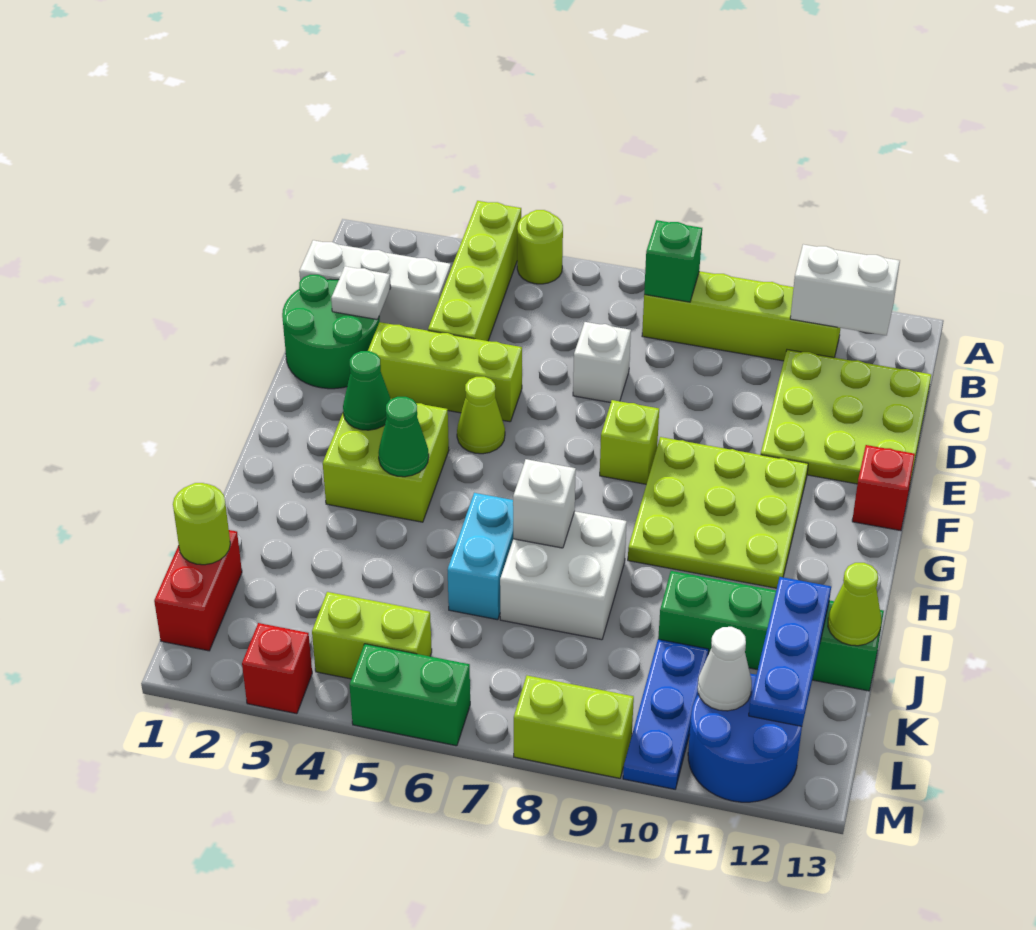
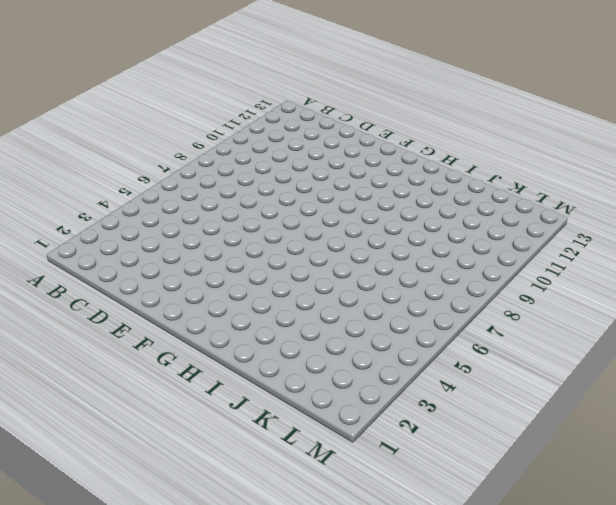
none -> lime 1x4 brick [428,201,521,341]
none -> lime 1x1 round brick [517,210,563,284]
none -> lime 1x4 brick [642,271,840,361]
none -> white 1x3 brick [299,240,451,331]

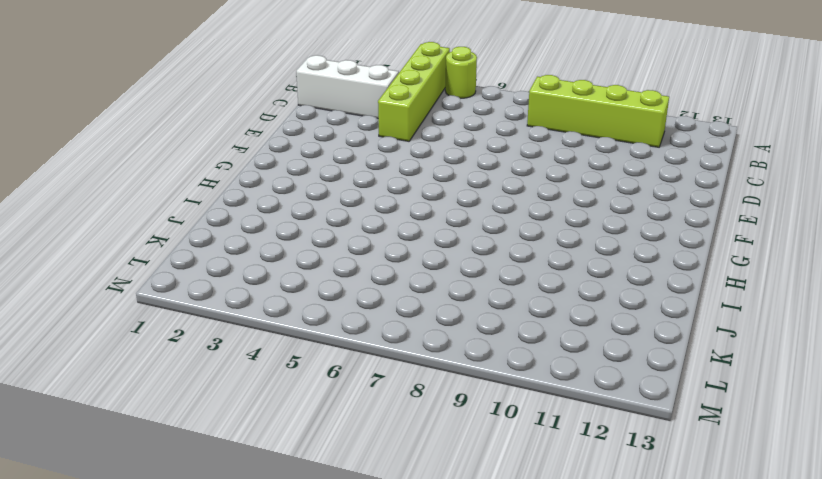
none -> lime 3x3 plate [761,350,931,484]
none -> green 2x2 round brick [282,275,380,389]
none -> white 1x1 brick [573,322,631,403]
none -> lime 1x3 brick [368,322,522,422]

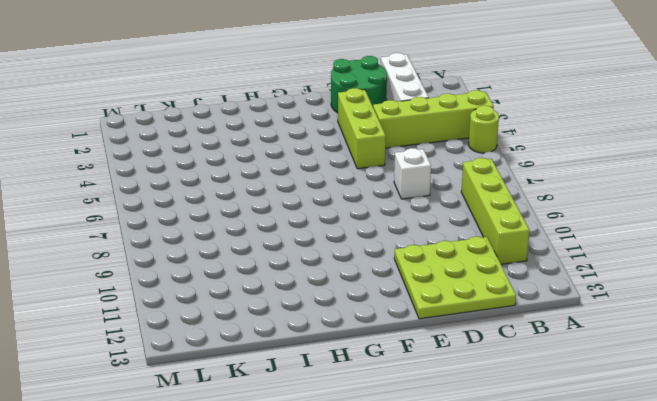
none -> lime 1x1 cone [457,377,505,454]
none -> lime 1x1 brick [600,400,659,484]
none -> lime 3x3 plate [628,437,808,588]
none -> red 1x1 brick [852,445,915,531]

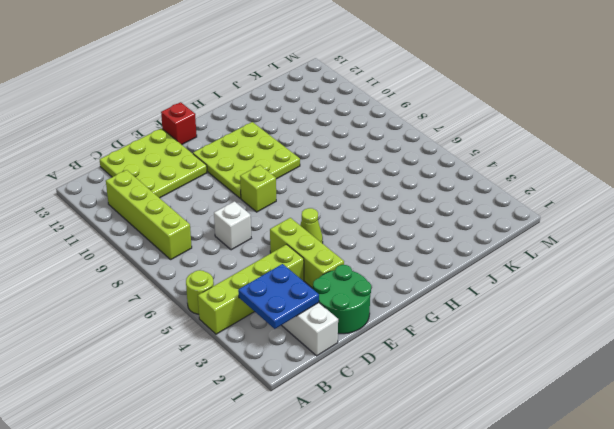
blue 2x2 plate [238,264,319,329] -> none
none -> lime 2x2 brick [323,403,449,522]
none -> cyan 1x2 brick [447,493,513,620]
none -> white 2x2 brick [500,511,627,640]
none -> green 1x4 brick [658,571,884,691]

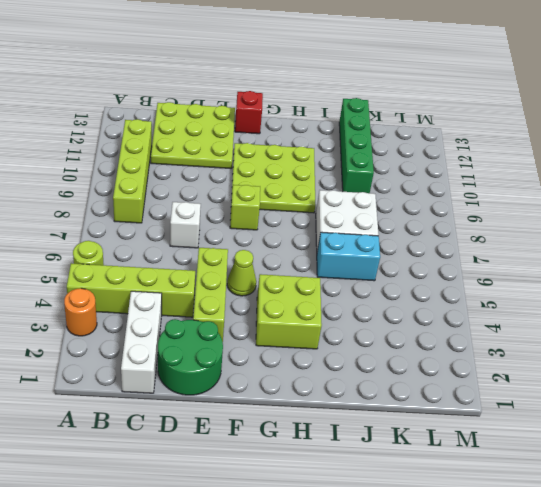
orange 1x1 round brick [64,288,97,336] -> none
none -> red 1x2 brick [154,530,242,651]
none -> blue 1x3 plate [623,639,709,789]
none -> lime 1x2 brick [312,592,432,679]
none -> blue 2x2 round brick [688,674,802,802]

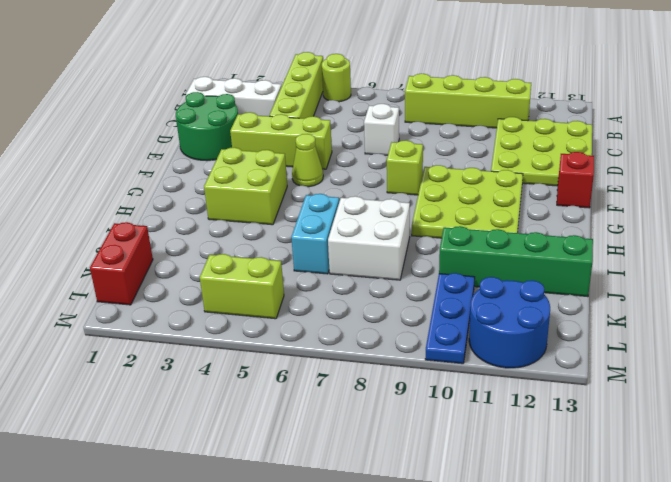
none -> red 1x1 brick [242,623,312,714]
none -> green 1x2 brick [350,644,470,746]
none -> lime 1x2 brick [514,676,634,778]
none -> green 1x1 brick [644,220,702,302]

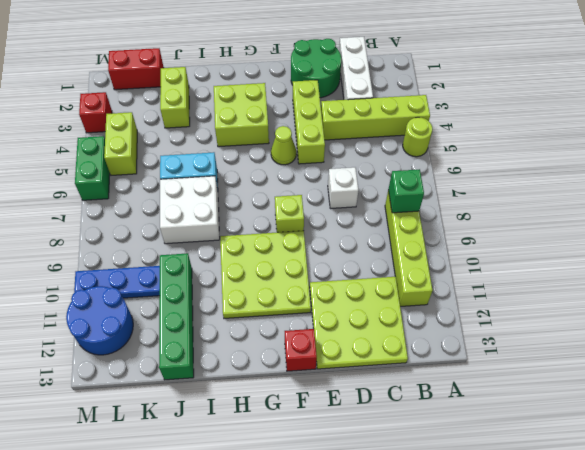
lime 1x2 brick [160,67,190,128] -> lime 1x2 brick moved to [514,676,634,778]
none -> white 1x2 brick [790,244,900,335]
none -> white 1x1 plate [331,266,391,320]
none -> green 1x1 cone [343,351,391,430]
none -> green 1x1 cone [378,397,429,477]

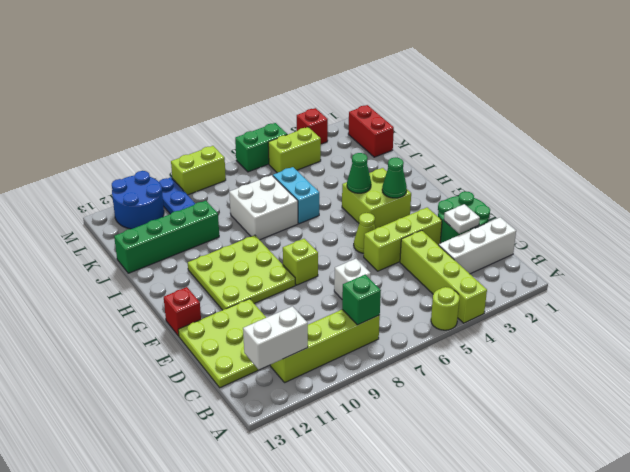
none -> white 1x1 brick [513,459,576,548]
none -> blue 1x3 plate [749,577,831,726]
none -> lime 1x1 cone [828,563,881,646]
none -> lime 1x1 round brick [173,483,230,565]

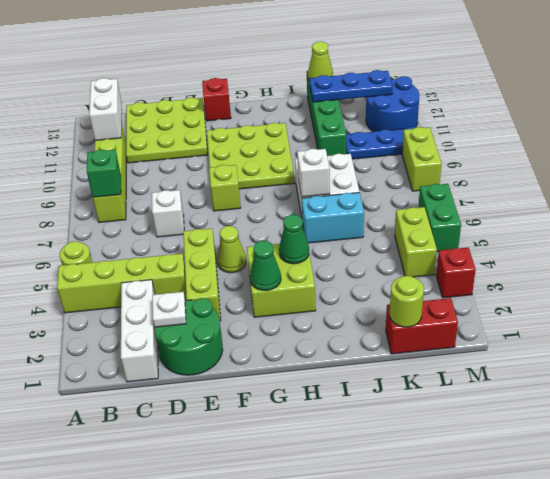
none -> white 1x1 cone [698,627,752,711]

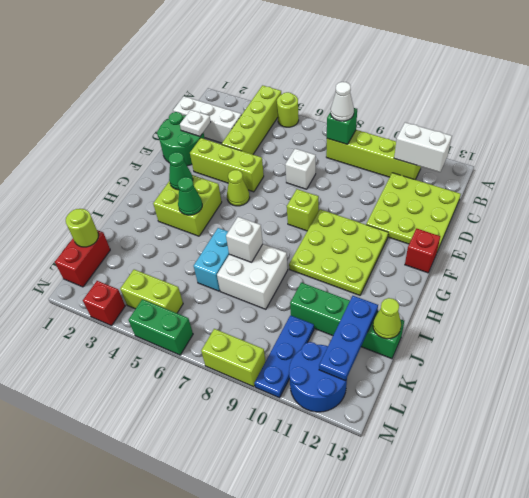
white 1x1 cone [331,82,354,121] -> white 1x1 cone moved to [698,627,752,711]

